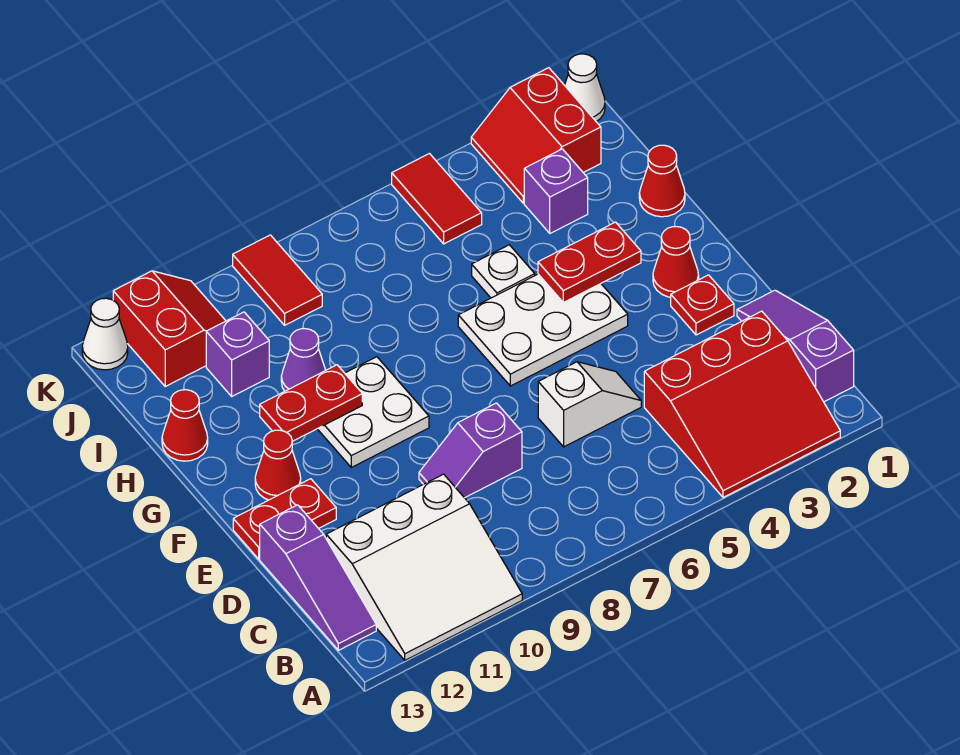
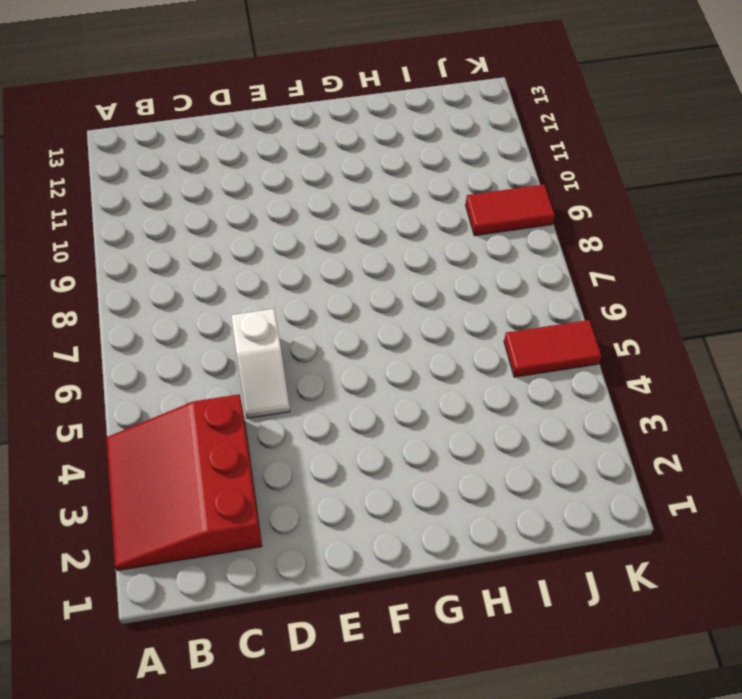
none -> white 3x3 slope [326,474,522,660]
none -> purple 1x3 slope [737,290,854,402]
none -> purple 1x3 slope [260,505,376,650]

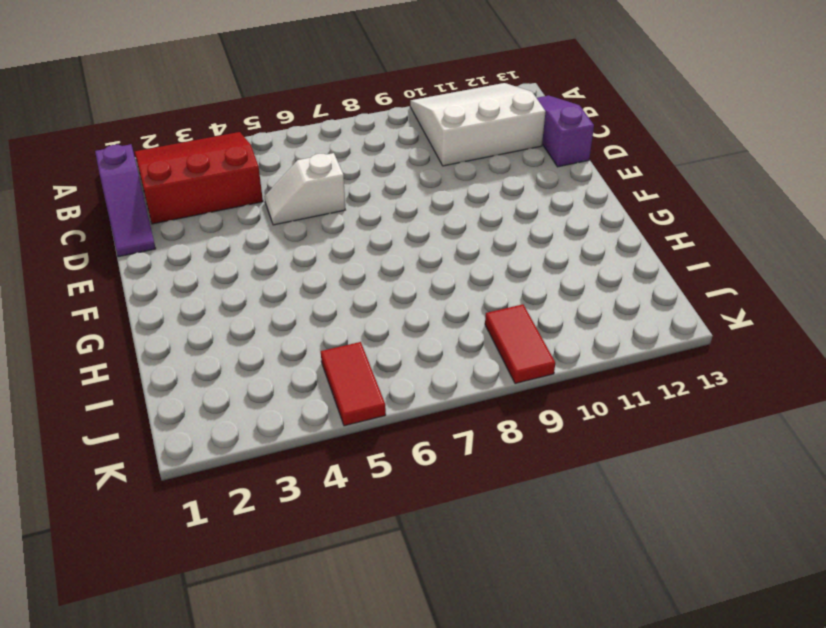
none -> purple 1x2 slope [419,403,522,498]
none -> red 1x1 plate [671,275,734,335]
none -> red 1x2 plate [233,479,336,559]

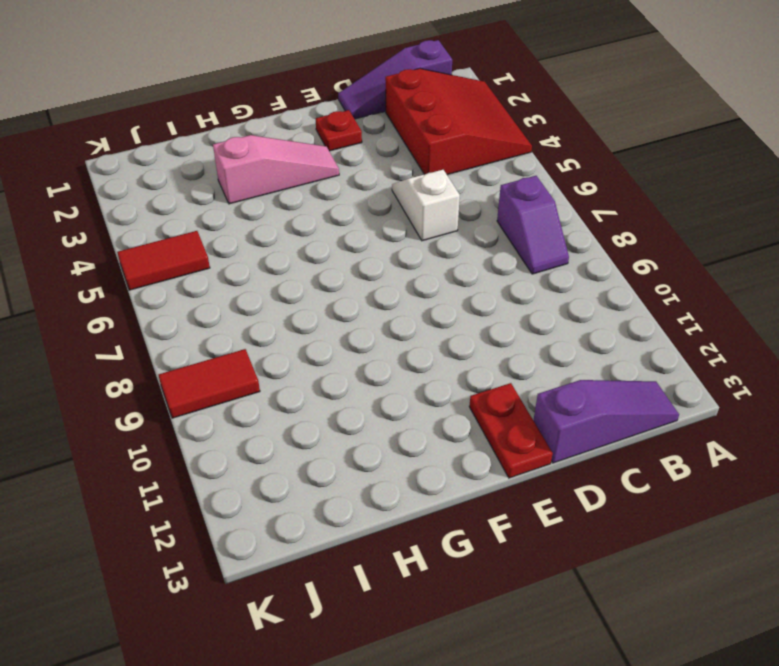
purple 1x2 slope [497,176,569,274] -> purple 1x2 slope moved to [419,403,522,498]
pink 1x3 slope [213,135,339,204] -> none
none -> white 3x3 slope [326,474,522,660]
none -> red 1x1 cone [653,227,699,297]
none -> white 2x3 plate [458,274,628,386]

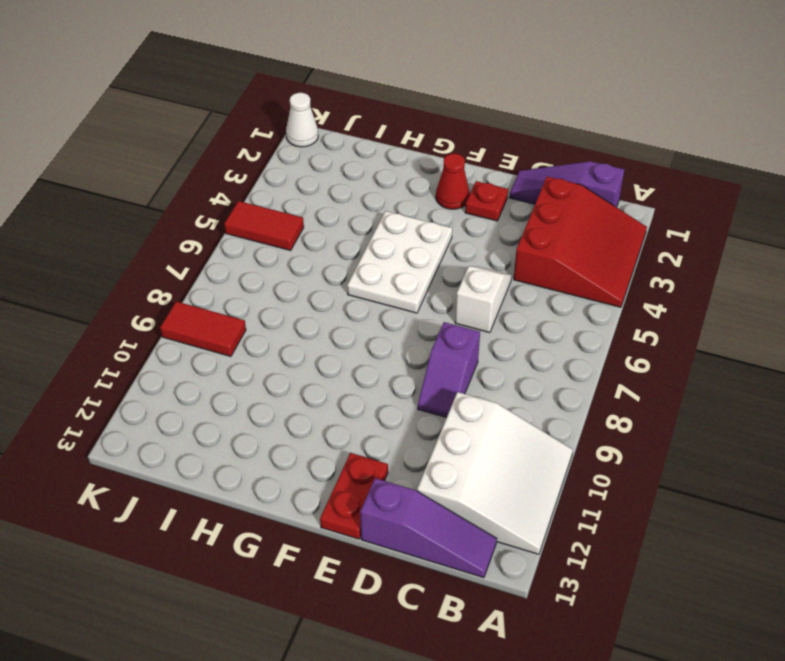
none -> white 2x2 plate [318,357,429,467]
none -> red 1x1 cone [255,430,301,500]
none -> red 1x1 cone [639,145,685,217]

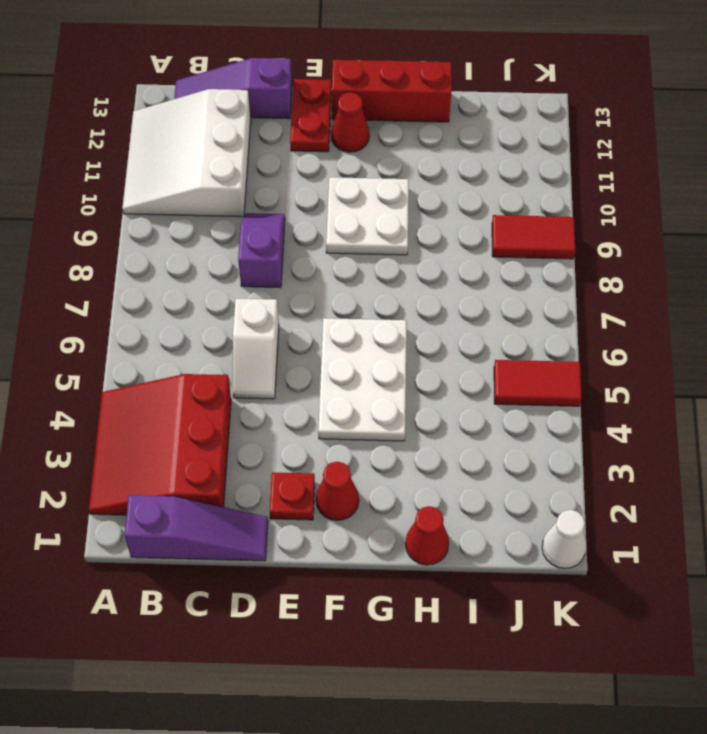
red 1x3 brick [331,60,451,122] -> red 1x1 cone [162,390,208,461]
none -> white 1x1 plate [472,245,535,298]
none -> purple 1x1 cone [281,329,326,391]
none -> purple 1x1 brick [524,149,588,233]

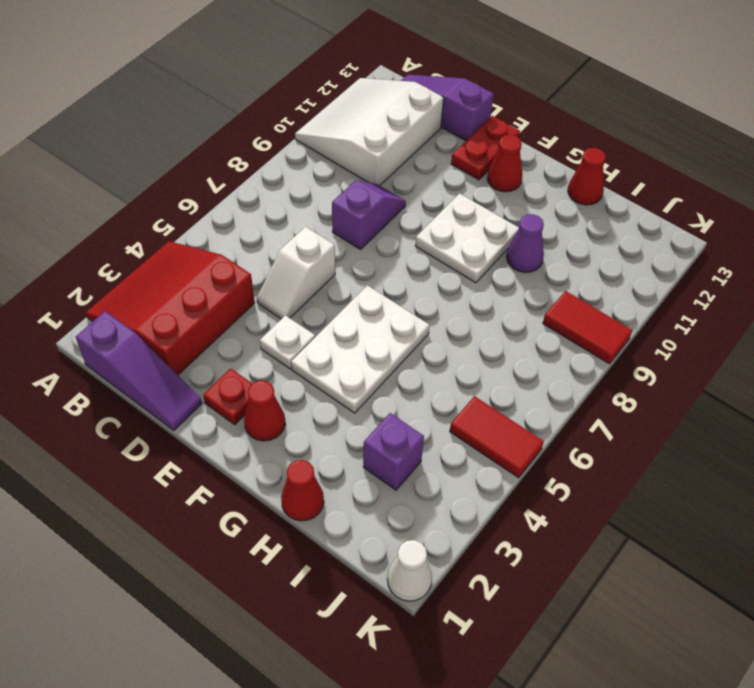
white 1x1 plate [260,315,315,369] -> white 1x1 plate moved to [472,245,535,298]
none -> purple 1x1 brick [206,312,269,396]
none -> red 2x2 slope [471,68,601,203]
none -> red 2x2 slope [113,271,226,386]

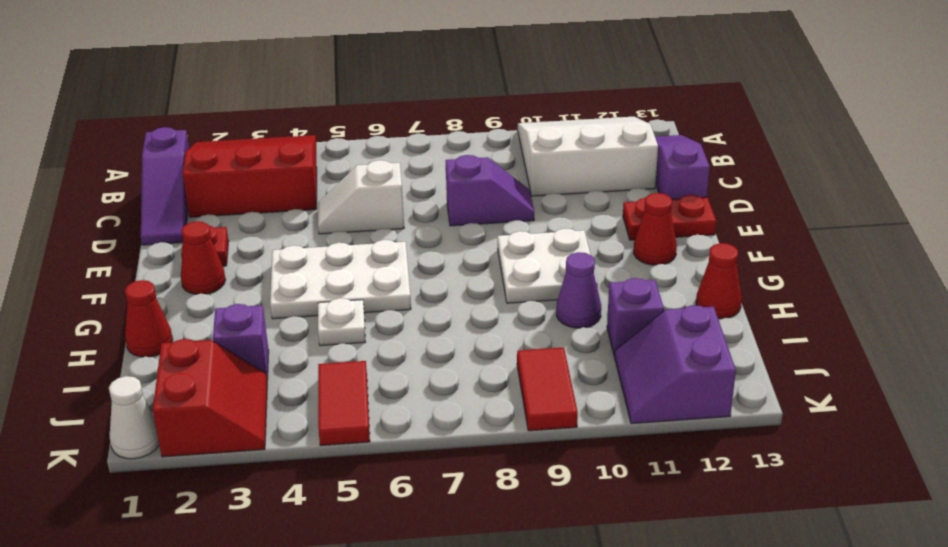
purple 2x2 slope [615,305,736,424] -> red 2x2 slope [113,271,226,386]
none -> white 1x1 cone [82,298,128,370]
none -> red 1x2 plate [538,222,641,302]
none -> red 1x2 plate [260,365,362,441]

